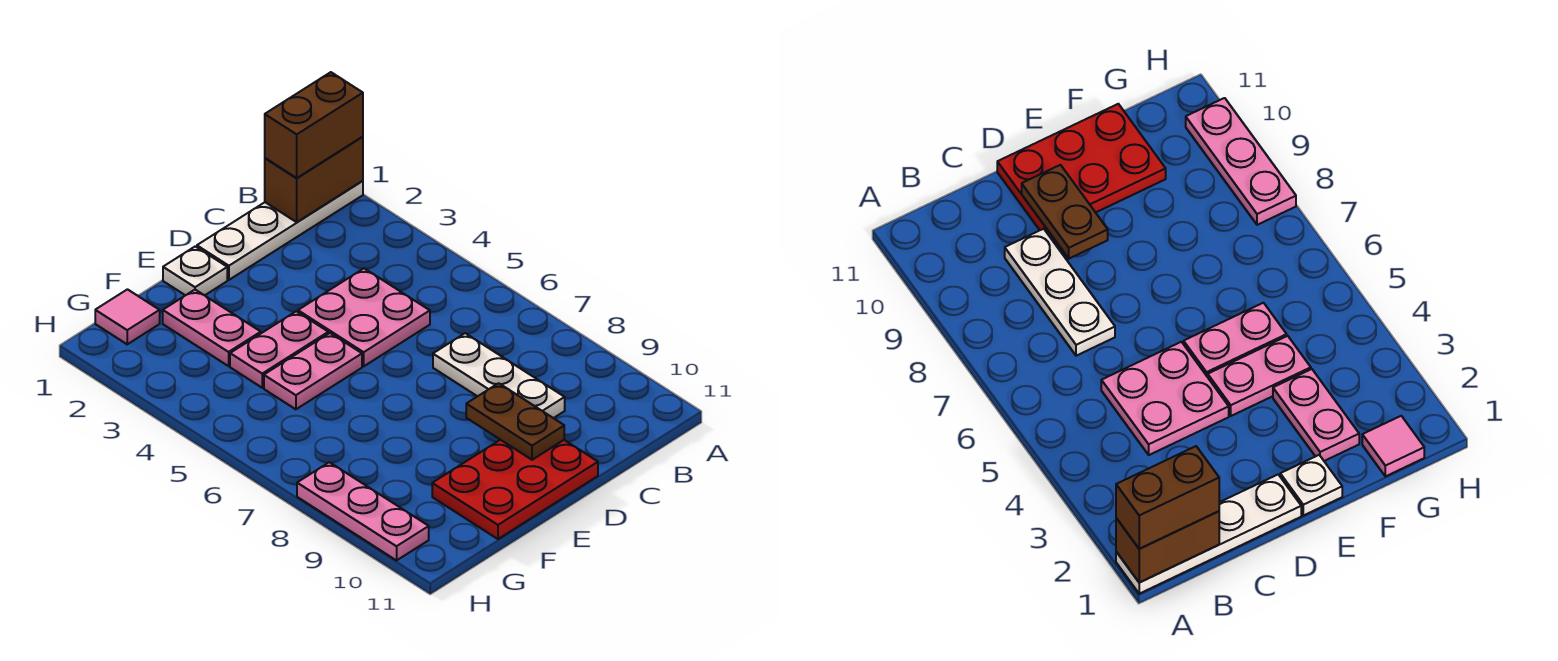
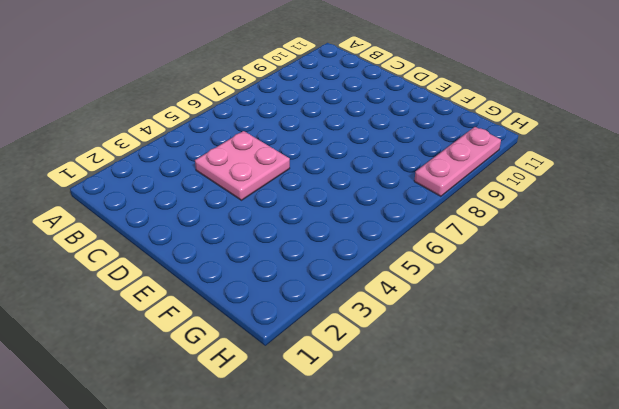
none -> white 1x4 plate [197,181,363,280]
none -> white 1x3 plate [433,333,565,418]
none -> red 2x3 plate [432,440,598,539]

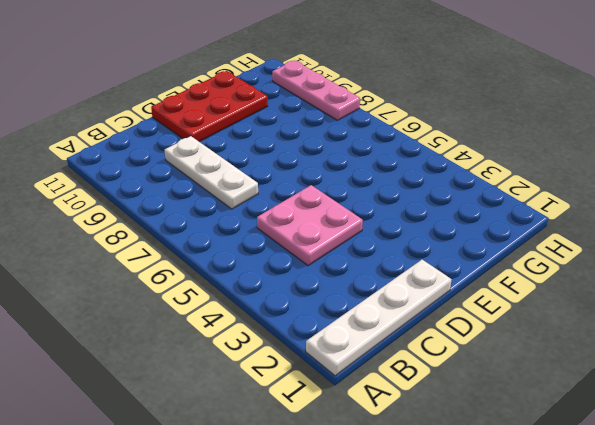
none -> white 1x1 plate [163,246,227,295]
none -> pink 1x2 plate [230,311,328,388]
none -> pink 1x2 plate [264,333,362,409]

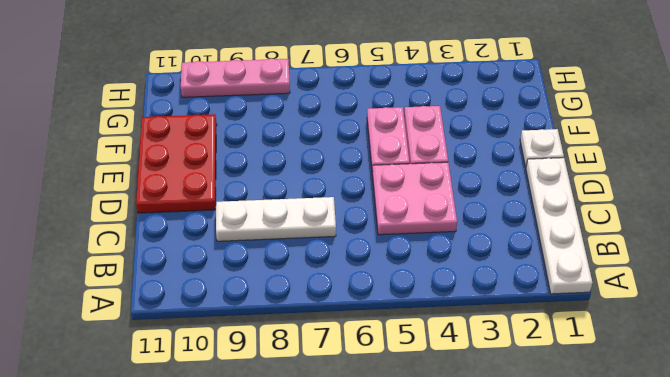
none -> pink 1x2 plate [163,290,261,366]
none -> pink 1x1 tile [95,289,160,344]
none -> brown 1x2 brick [265,137,363,222]

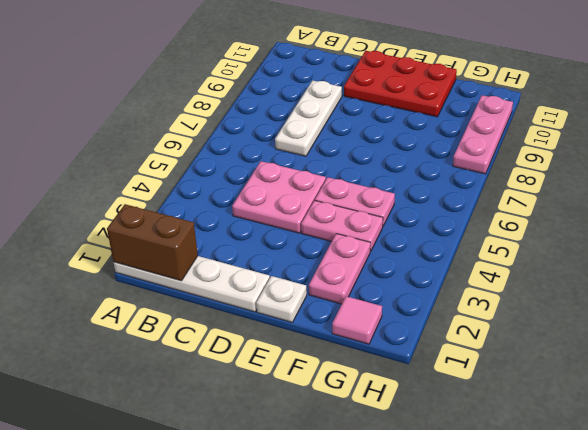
none -> brown 1x2 plate [466,383,564,460]
none -> brown 1x2 brick [265,72,363,178]

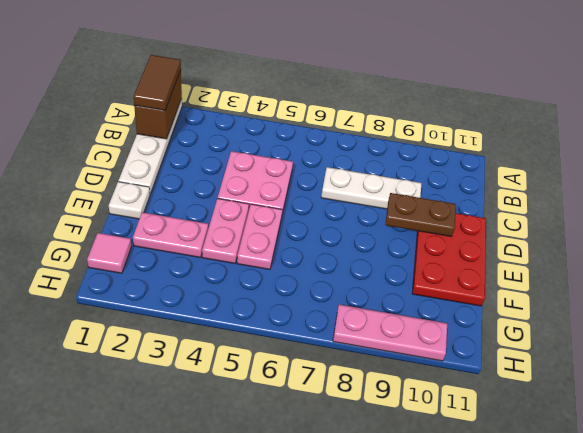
brown 1x2 tile [134,55,181,111] -> brown 1x2 brick [265,72,363,178]

